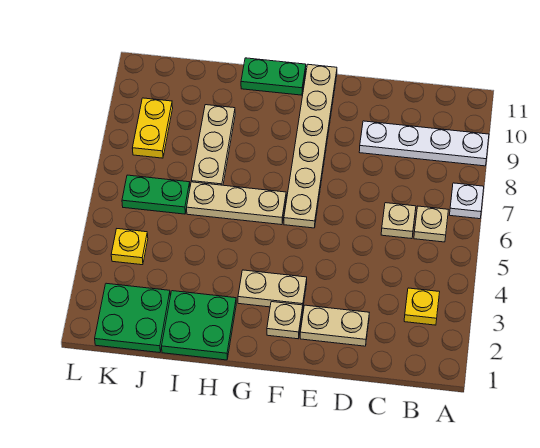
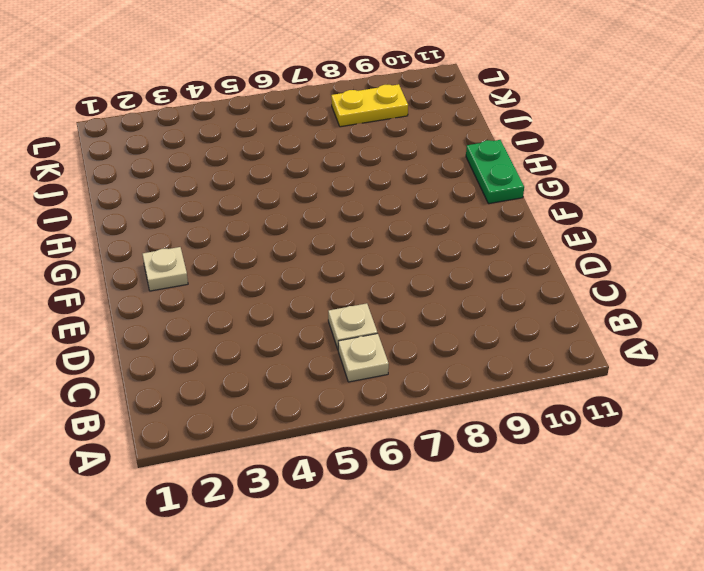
none -> white 1x1 plate [450,183,484,219]
none -> white 1x4 plate [359,121,489,166]
none -> yellow 1x1 plate [404,288,440,325]

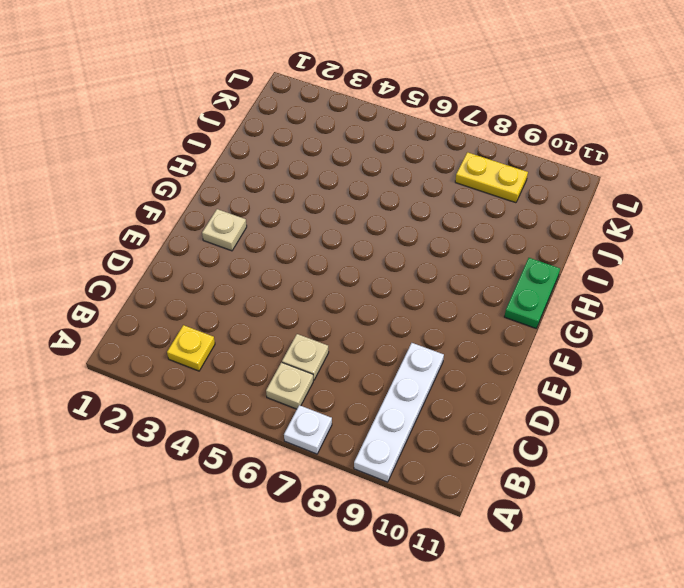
none -> tan 1x2 plate [300,305,369,346]
none -> tan 1x2 plate [238,270,307,307]
none -> tan 1x6 plate [284,64,337,228]

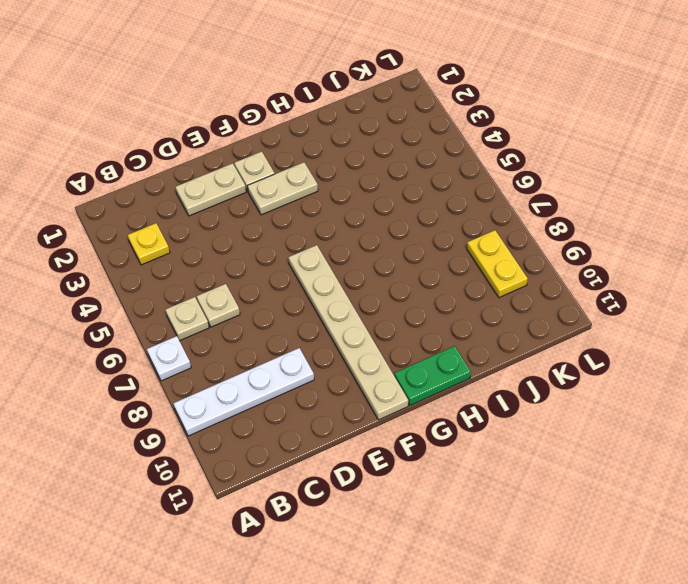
none -> tan 1x3 plate [187,182,286,225]
none -> green 2x2 plate [162,291,236,360]
none -> tan 1x3 plate [191,105,235,185]

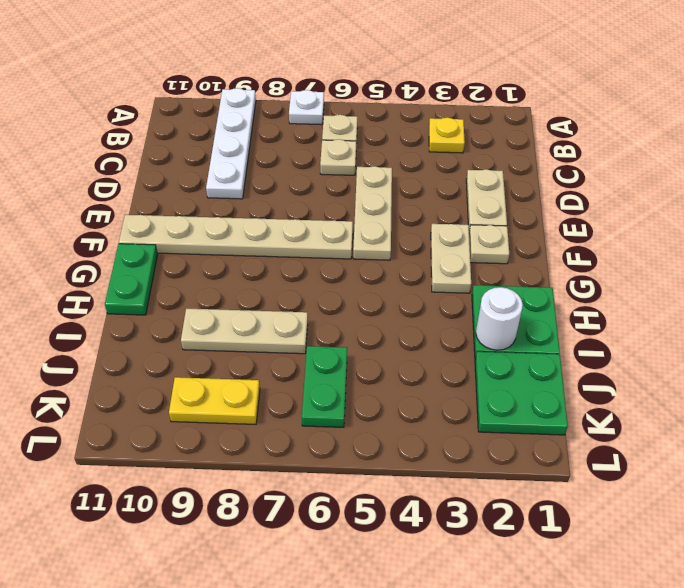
tan 1x3 plate [353,166,392,260] -> tan 1x3 plate moved to [187,182,286,225]
white 1x1 round brick [476,287,523,350] -> none
none -> yellow 1x1 plate [111,229,148,265]

